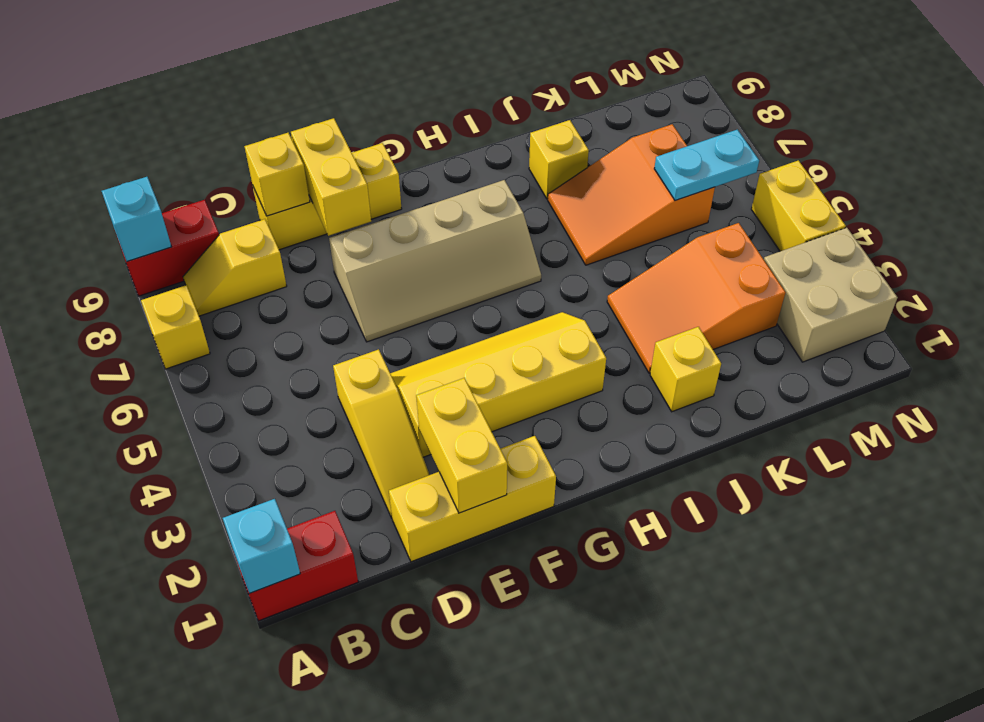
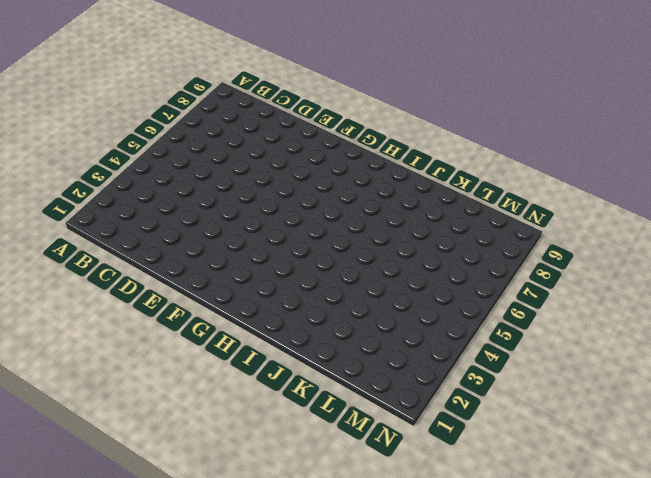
none -> red 1x2 brick [236,511,358,621]
none -> yellow 1x1 brick [141,285,210,369]
none -> red 1x2 brick [118,200,219,296]

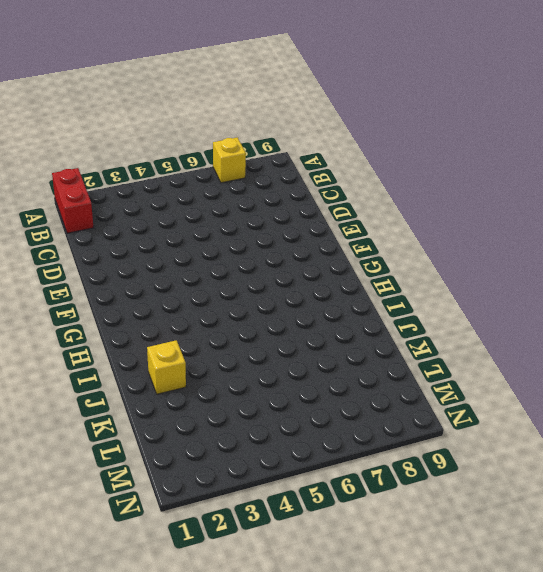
none -> red 1x2 brick [118,200,219,296]
none -> yellow 1x2 slope [183,219,287,316]
none -> yellow 1x3 brick [389,436,556,562]

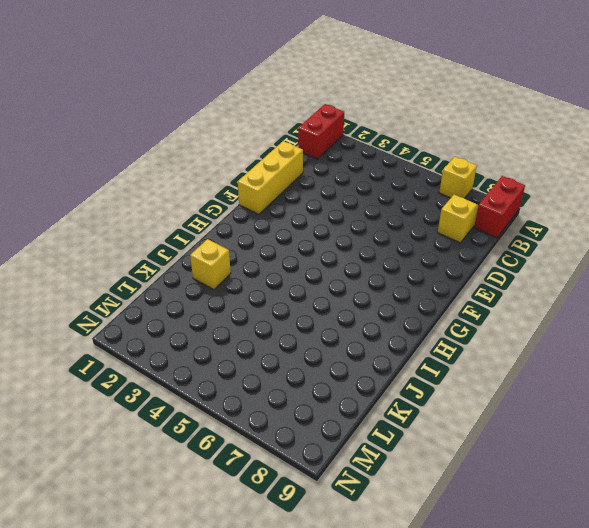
none -> yellow 1x3 slope [333,349,430,518]
none -> yellow 1x3 brick [253,143,402,250]
none -> yellow 2x4 slope [390,312,606,457]

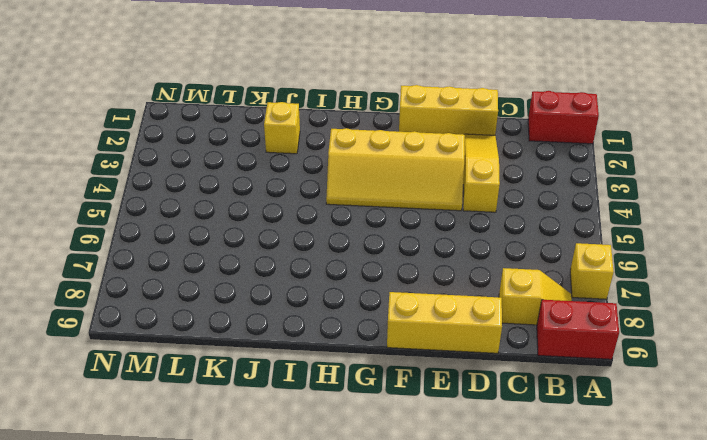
none -> tan 2x4 slope [329,180,541,342]
none -> orange 2x3 slope [607,223,786,373]
none -> orange 2x3 slope [548,124,715,265]

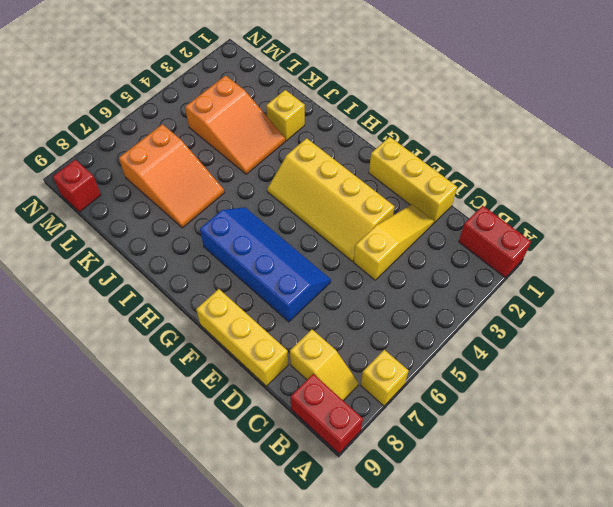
blue 2x4 slope [200,207,331,322] -> tan 2x4 slope [329,180,541,342]
red 1x1 brick [53,160,101,212] -> none
none -> yellow 1x1 brick [529,120,589,199]
none -> tan 2x2 brick [764,228,898,362]
none -> yellow 1x2 brick [751,160,846,251]

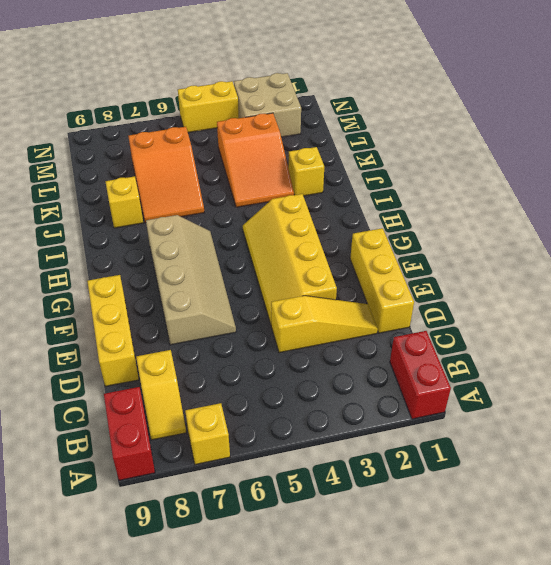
none -> cyan 1x1 brick [223,499,300,594]
none -> cyan 1x1 brick [102,177,171,262]
none -> yellow 1x1 brick [244,133,310,216]

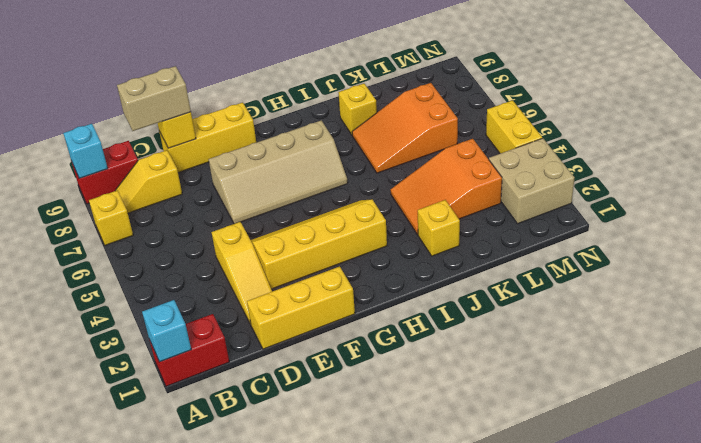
tan 1x2 brick [117,66,191,131] -> none
none -> yellow 1x2 brick [416,378,507,513]
none -> yellow 1x2 brick [291,118,371,236]
none -> cyan 1x2 plate [654,130,759,201]

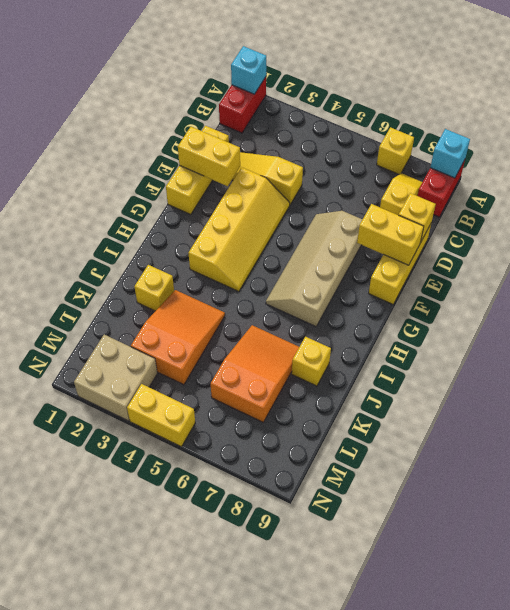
none -> cyan 1x2 plate [654,130,759,201]

